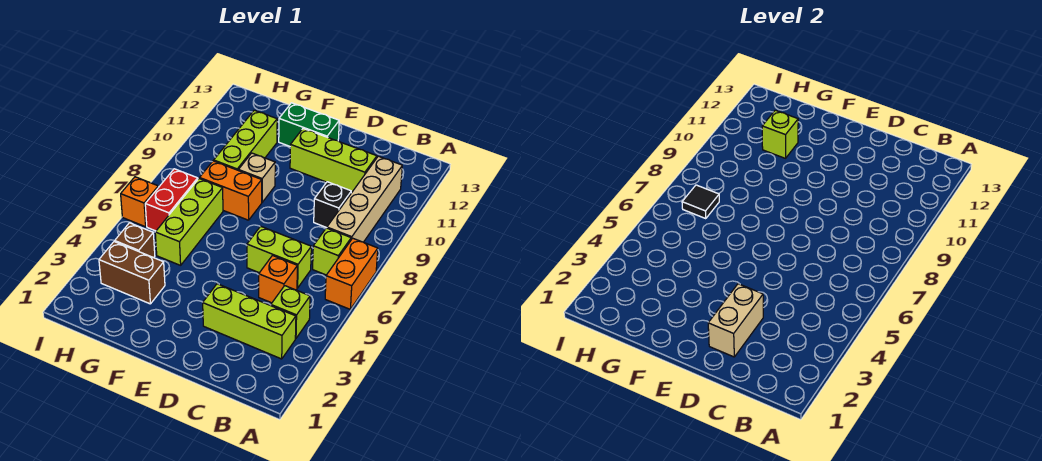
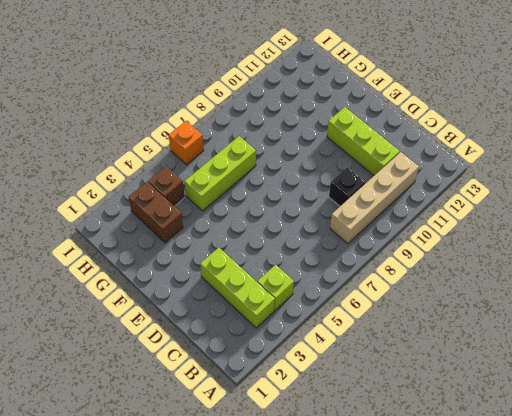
none -> orange 1x2 brick [325,238,378,309]
none -> lime 1x1 brick [313,228,351,275]
none -> orange 1x1 brick [259,256,297,303]

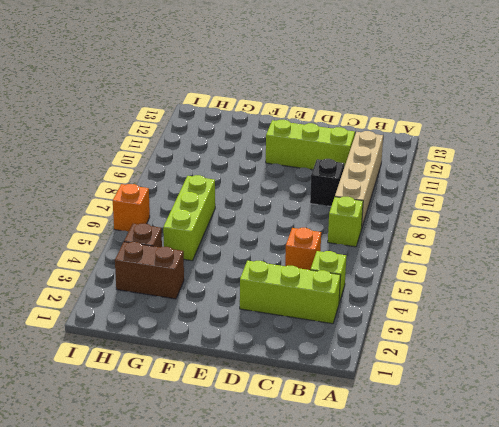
none -> orange 1x2 brick [325,238,378,309]
none -> lime 1x2 brick [247,226,311,288]
none -> green 1x2 brick [279,103,339,146]

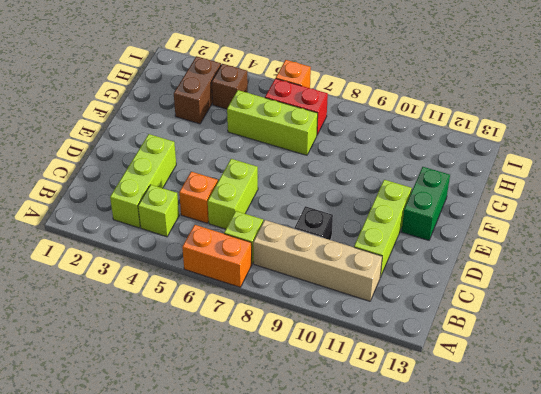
none -> orange 1x2 brick [200,161,262,220]
none -> tan 1x1 brick [238,153,275,202]
none -> lime 1x3 brick [214,110,277,170]

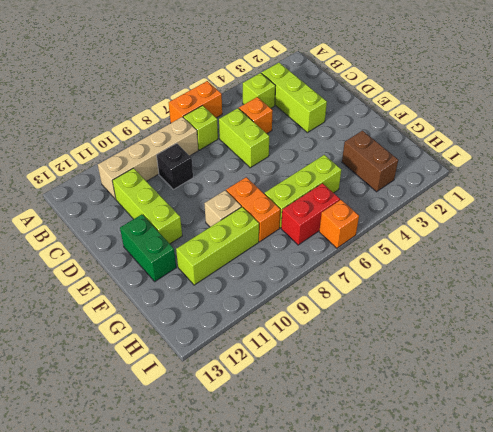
none -> brown 1x1 brick [115,223,155,258]
none -> tan 1x2 brick [708,284,763,357]
none -> lime 1x1 brick [762,110,798,158]

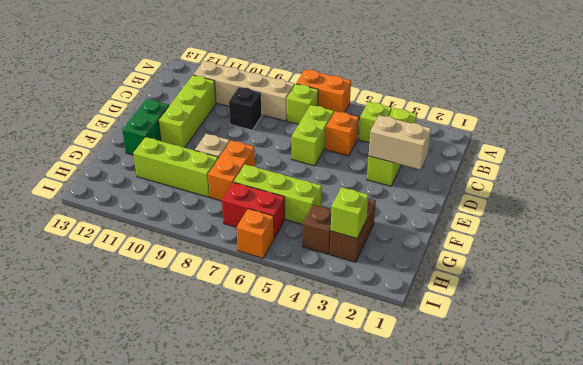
lime 1x1 brick [331,187,368,239] -> lime 1x1 brick moved to [762,110,798,158]
none -> black 1x1 tile [682,185,719,219]

